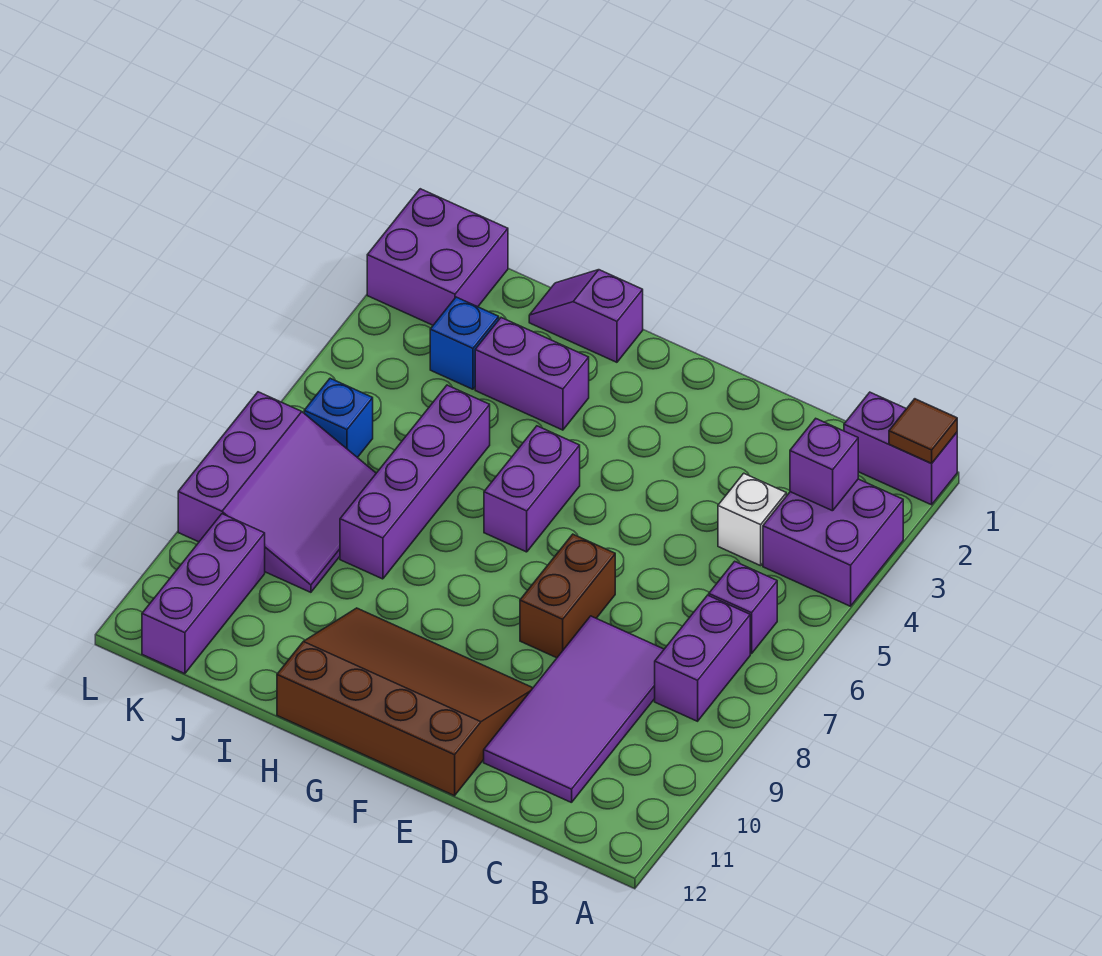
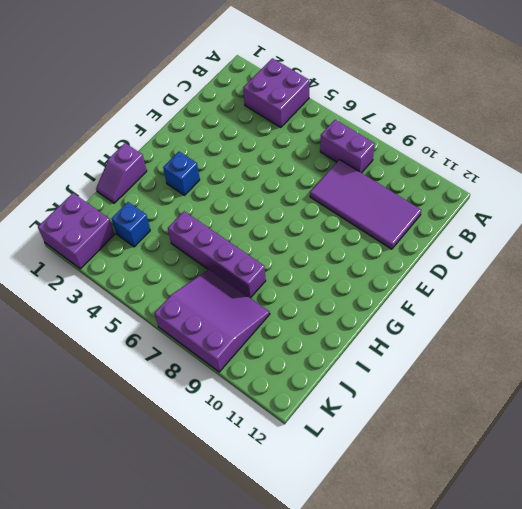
blue 1x1 brick [163,152,200,195] -> blue 1x1 brick moved to [304,378,373,458]
none -> purple 1x2 brick [844,392,957,505]
none -> purple 1x1 brick [709,561,777,654]
none -> white 1x1 brick [718,473,786,566]

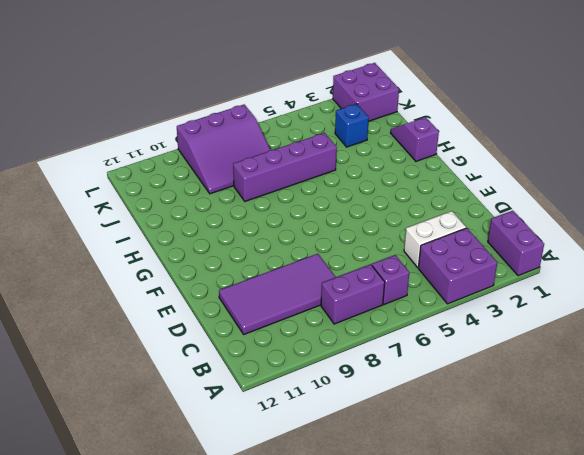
white 1x2 brick [404,211,466,267] -> white 1x1 brick [718,473,786,566]
none -> brown 1x2 brick [520,534,615,658]
none -> brown 3x4 slope [277,608,533,796]
none -> purple 1x2 brick [484,426,580,552]

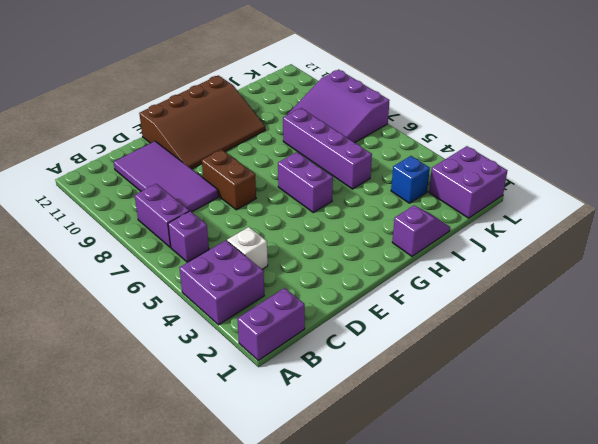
none -> purple 1x2 brick [475,318,589,430]
none -> blue 1x1 brick [304,378,373,458]
none -> purple 1x3 brick [142,514,265,674]

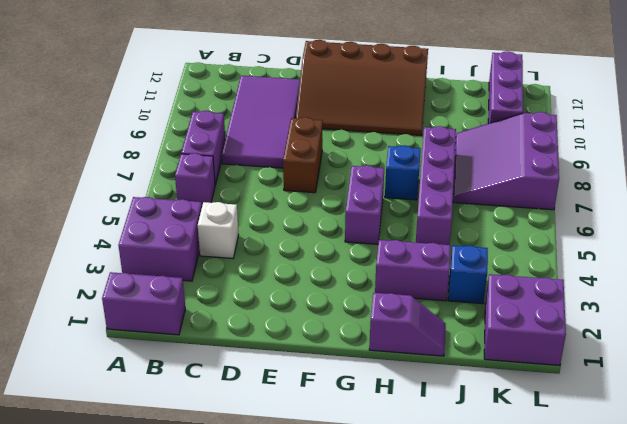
blue 1x1 brick [385,145,421,200] -> blue 1x1 brick moved to [304,378,373,458]
none -> brown 1x1 tile [889,399,957,463]
none -> purple 1x1 brick [790,419,858,511]

